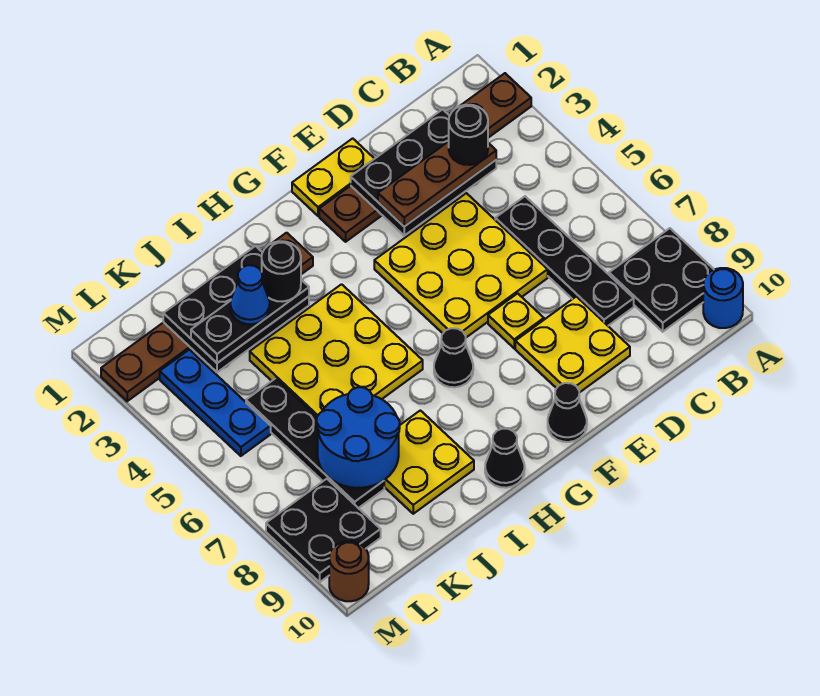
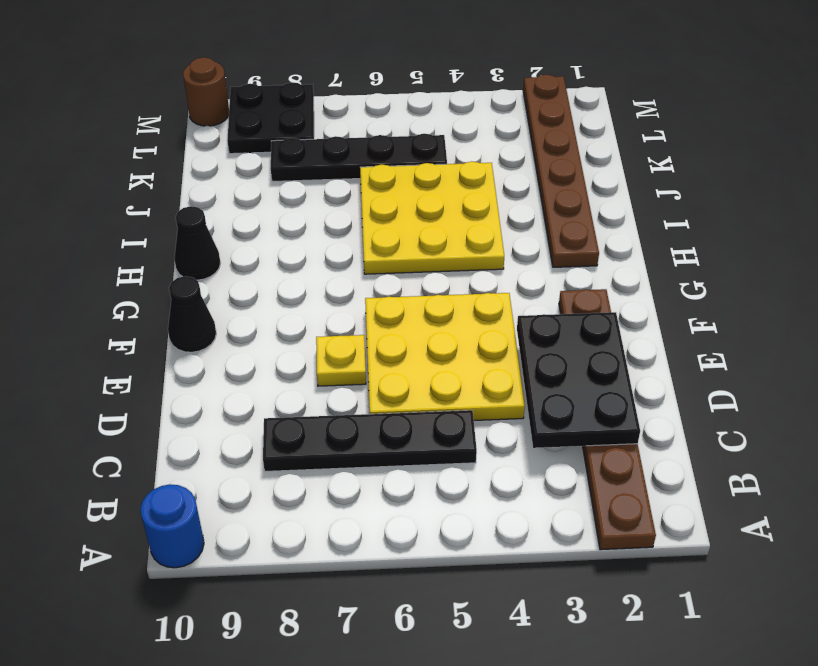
none -> black 2x2 plate [609,228,714,332]
none -> yellow 2x2 plate [515,296,630,393]
none -> yellow 1x2 plate [292,138,374,216]

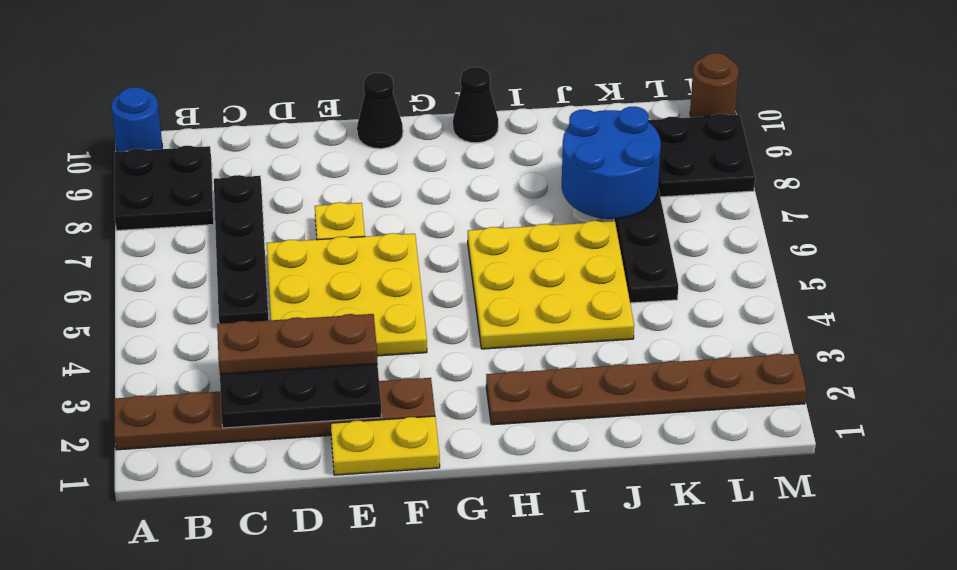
none -> yellow 2x2 plate [515,296,630,393]
none -> black 1x1 cone [434,328,473,387]
none -> yellow 2x2 plate [384,410,474,514]

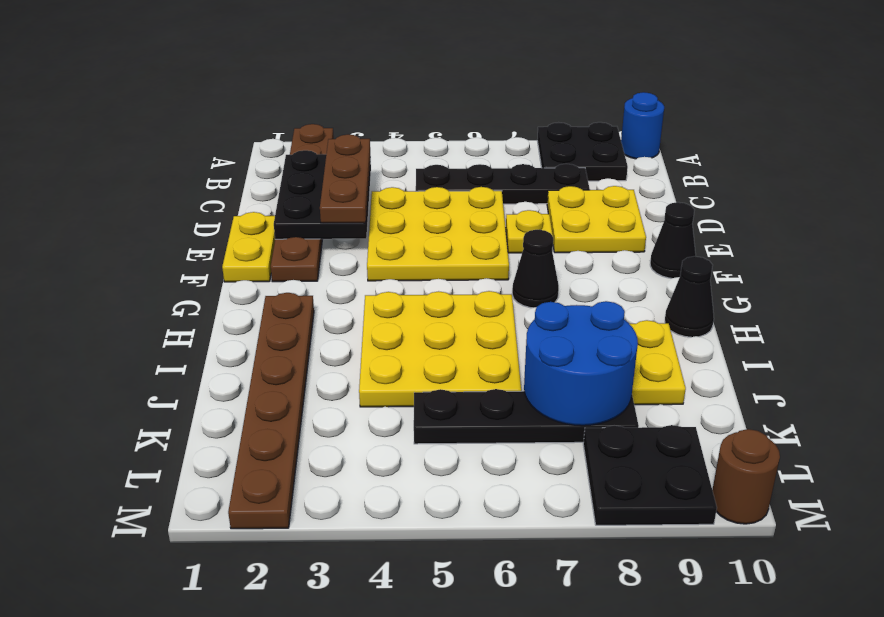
none -> blue 1x3 plate [160,350,271,456]
none -> black 2x3 plate [163,246,309,372]
none -> black 1x3 plate [191,280,309,363]

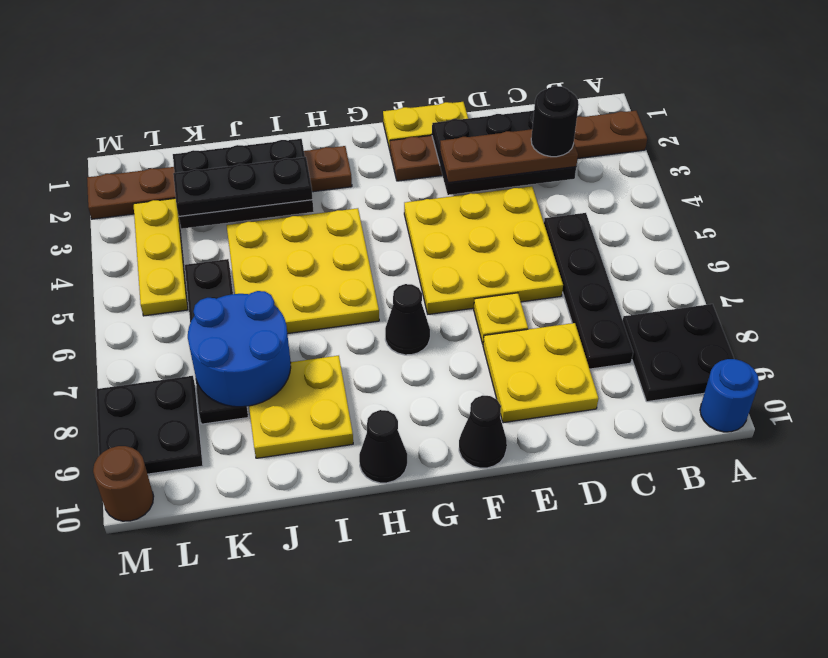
yellow 1x3 plate [133,198,188,316] -> blue 1x3 plate [160,350,271,456]
none -> black 1x1 round brick [262,241,301,302]
none -> blue 1x1 cone [230,265,270,324]

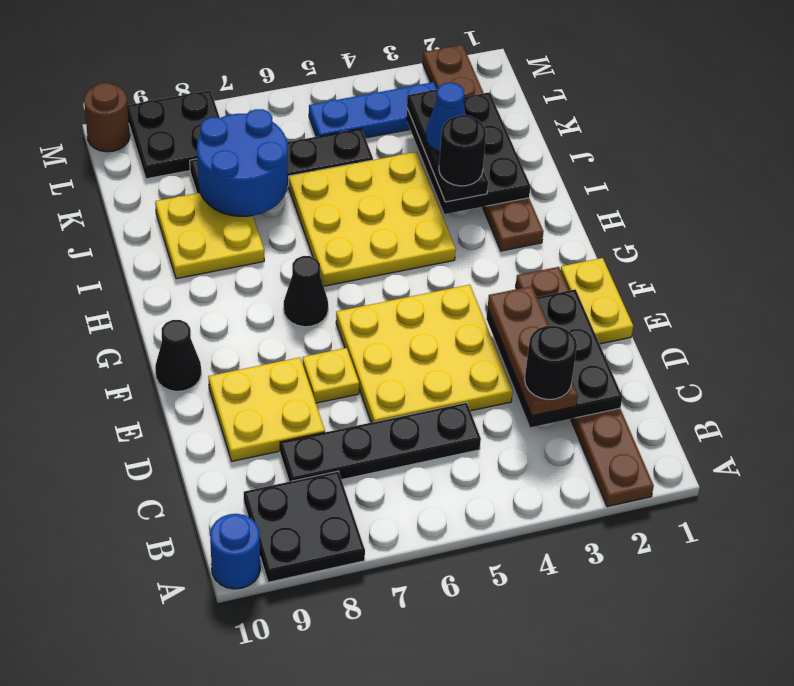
none -> black 1x1 cone [485,429,525,488]

